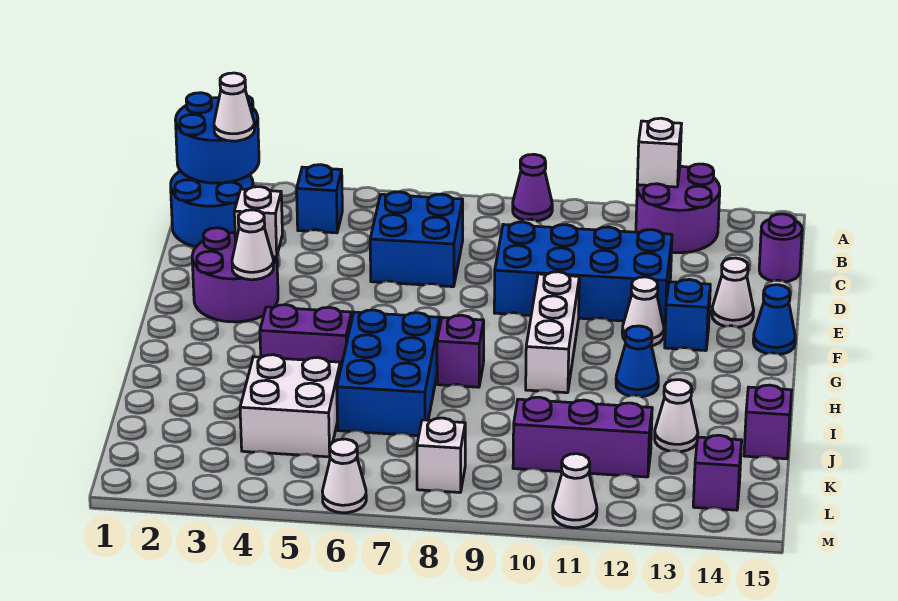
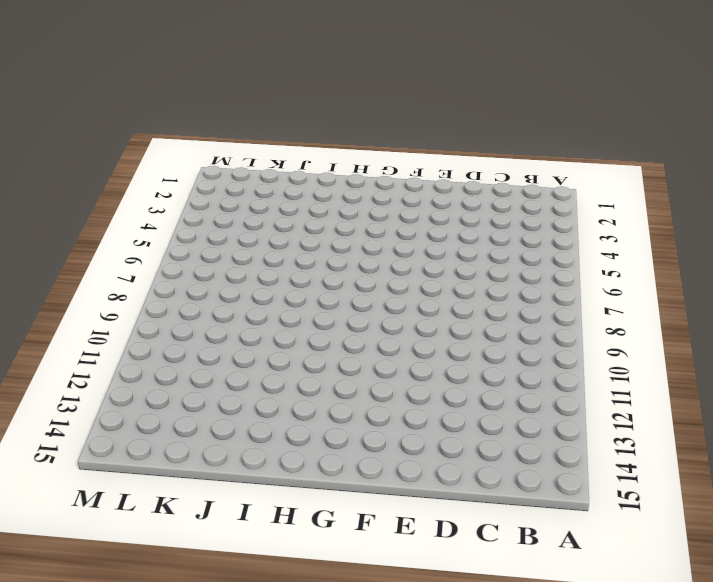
none -> purple 1x1 cone [513,154,552,221]
none -> purple 2x2 round brick [636,164,720,253]
none -> blue 2x2 round brick [171,171,253,247]
none -> blue 1x1 brick [297,165,342,233]

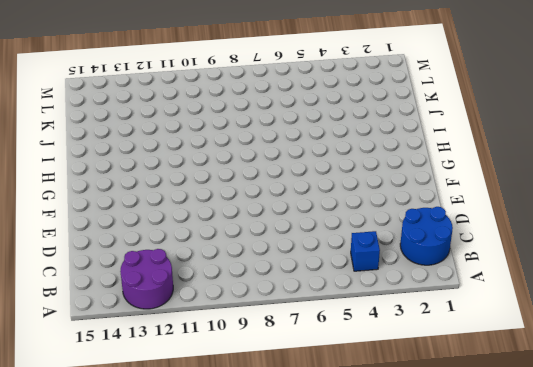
none -> purple 1x1 cone [513,154,552,221]
none -> blue 2x2 brick [370,192,463,287]
none -> purple 1x1 round brick [759,214,802,282]
none -> blue 2x4 brick [494,222,672,323]

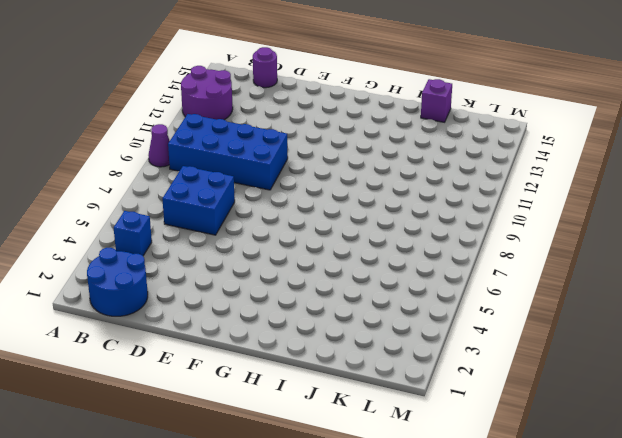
blue 2x4 brick [168,114,288,190] -> blue 2x4 brick turned to [494,222,672,323]
none -> purple 2x2 round brick [192,228,278,322]
none -> white 1x1 cone [712,258,754,327]
none -> white 1x3 brick [526,272,579,393]
none -> white 1x1 cone [622,277,664,346]

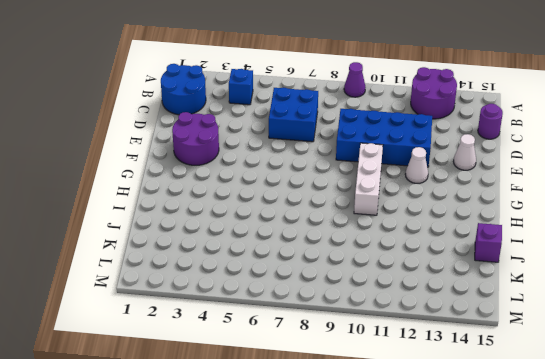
none -> blue 1x1 brick [665,279,710,351]
none -> blue 1x1 cone [753,285,795,354]
none -> purple 1x2 brick [260,305,352,370]
none -> blue 2x3 brick [337,310,440,436]

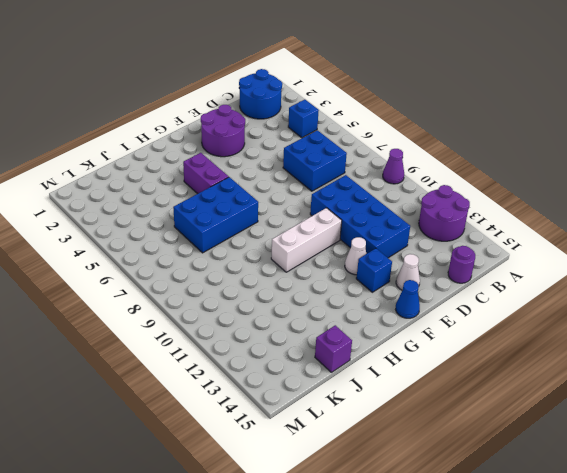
none -> purple 1x1 brick [437,315,484,387]
none -> blue 1x1 cone [616,326,658,397]
none -> white 2x2 brick [240,355,340,457]
none -> white 1x1 cone [655,380,698,452]

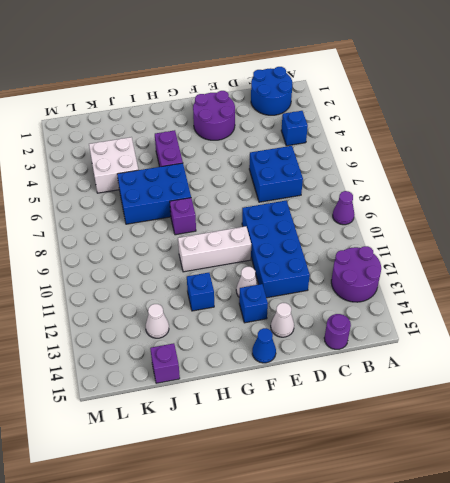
blue 1x1 brick [187,273,214,311] -> blue 1x1 cone [616,326,658,397]
none -> purple 1x3 brick [513,397,652,477]
none -> white 1x1 brick [417,418,465,492]
none -> purple 1x1 brick [693,435,742,510]
none -> white 1x1 cone [322,439,366,513]

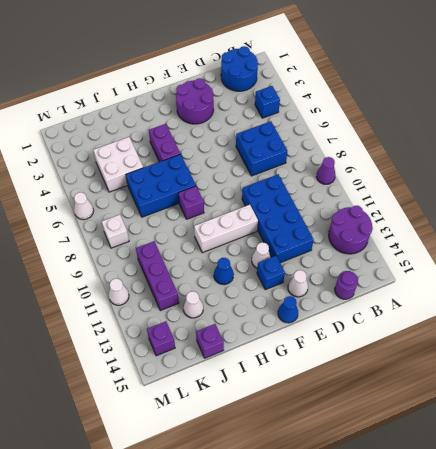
none -> blue 2x2 round brick [175,93,259,183]
none -> white 1x1 brick [637,118,681,187]
none -> white 1x1 brick [234,187,282,257]
none -> white 1x1 cone [232,210,273,280]

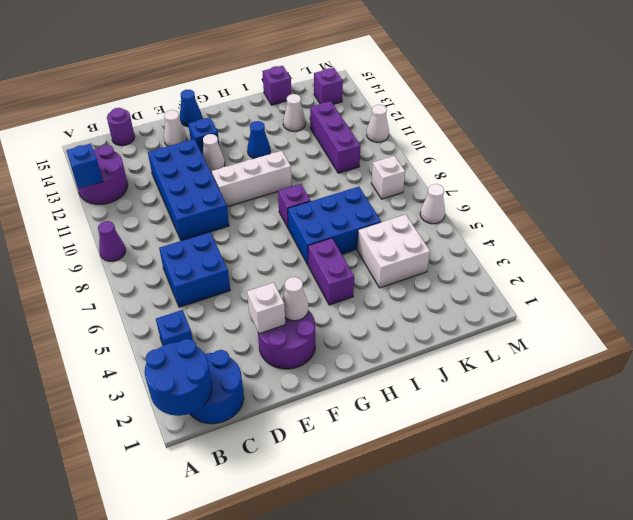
blue 1x1 brick [66,144,103,188] -> white 1x1 brick [637,118,681,187]
none -> white 1x1 cone [214,73,254,141]

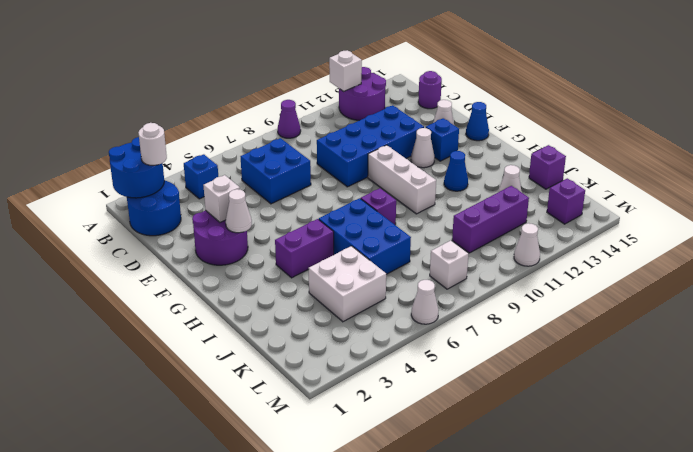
white 1x1 round brick [138,123,167,165] -> white 1x1 cone [214,73,254,141]

